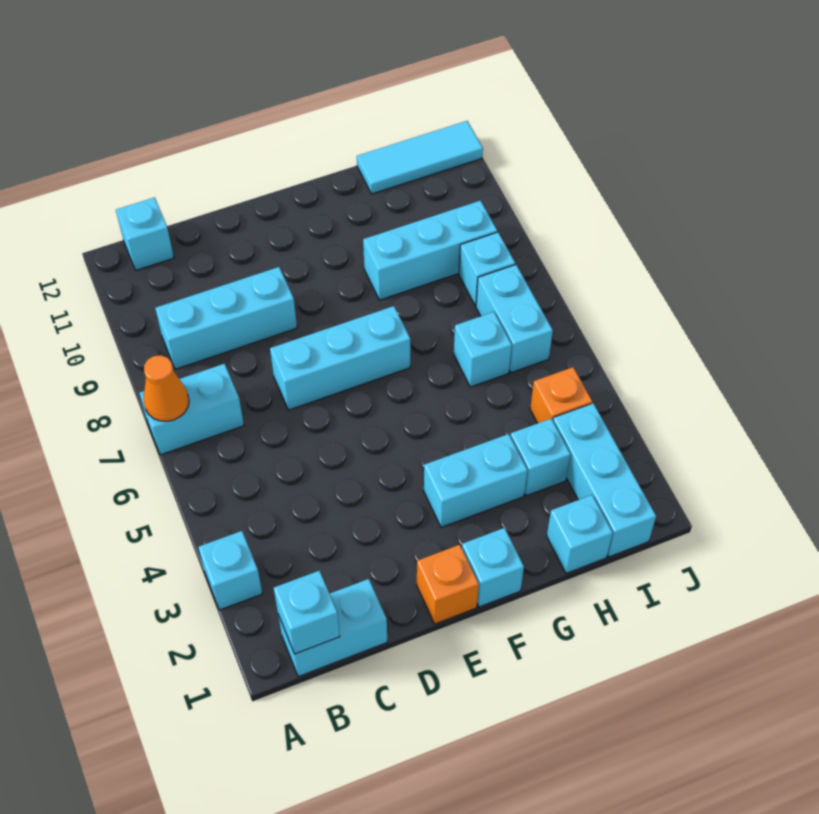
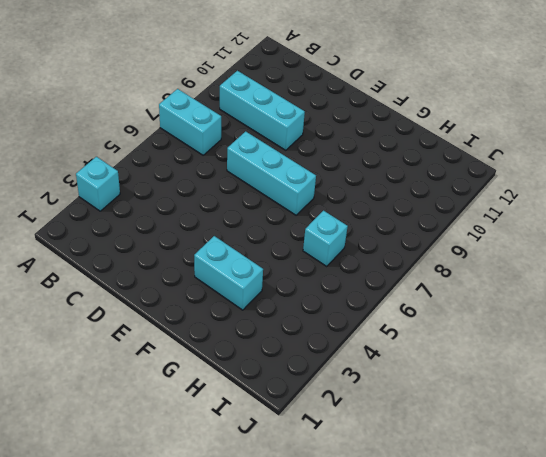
none -> cyan 1x2 brick [278,579,387,677]
none -> cyan 1x1 brick [116,197,174,270]
none -> orange 1x1 brick [417,545,479,624]

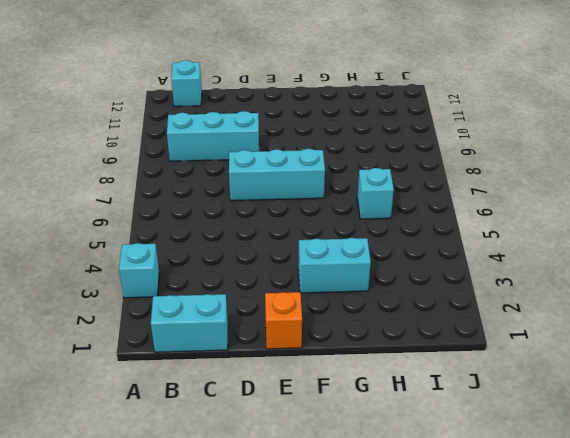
none -> cyan 1x2 brick [139,364,244,455]
none -> cyan 1x1 brick [462,528,524,607]
none -> cyan 1x3 brick [363,201,497,300]

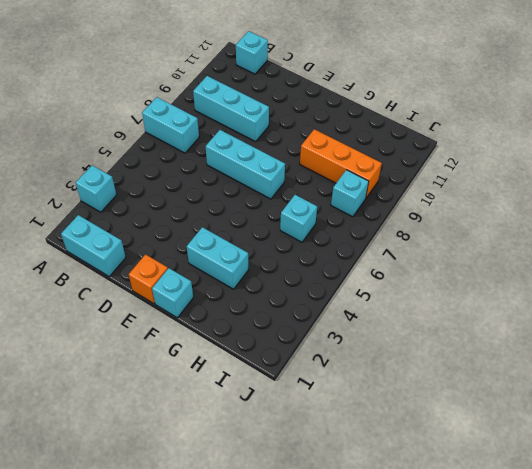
orange 1x3 brick [300,129,382,198] -> cyan 1x3 brick [363,201,497,300]
none -> cyan 1x1 brick [547,495,613,573]
none -> cyan 1x1 brick [510,419,571,496]
none -> cyan 1x3 tile [357,121,483,194]

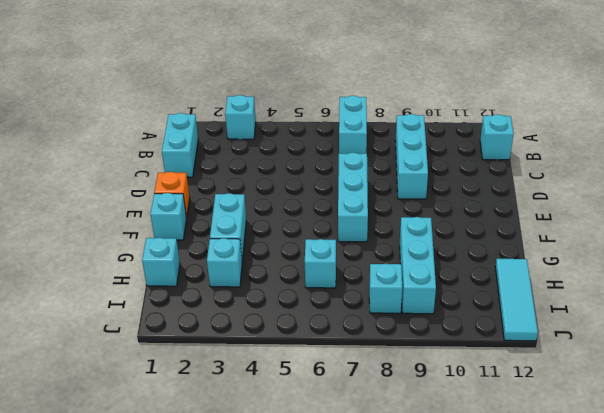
none -> cyan 1x3 brick [553,403,656,557]
none -> orange 1x1 brick [530,367,592,423]
none -> cyan 1x2 brick [476,265,553,373]

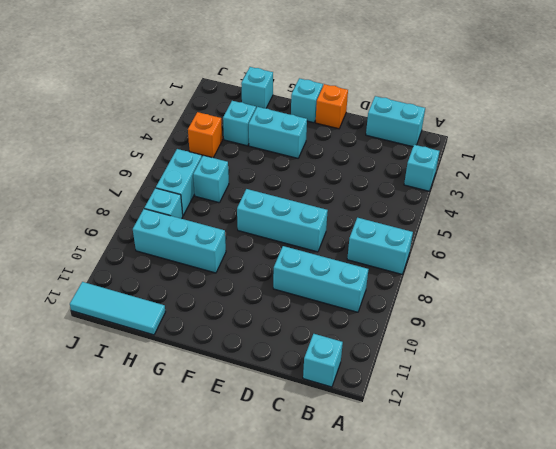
none -> cyan 1x3 brick [553,403,656,557]
none -> orange 1x1 cone [143,355,189,421]
none -> cyan 1x1 brick [274,571,340,654]

